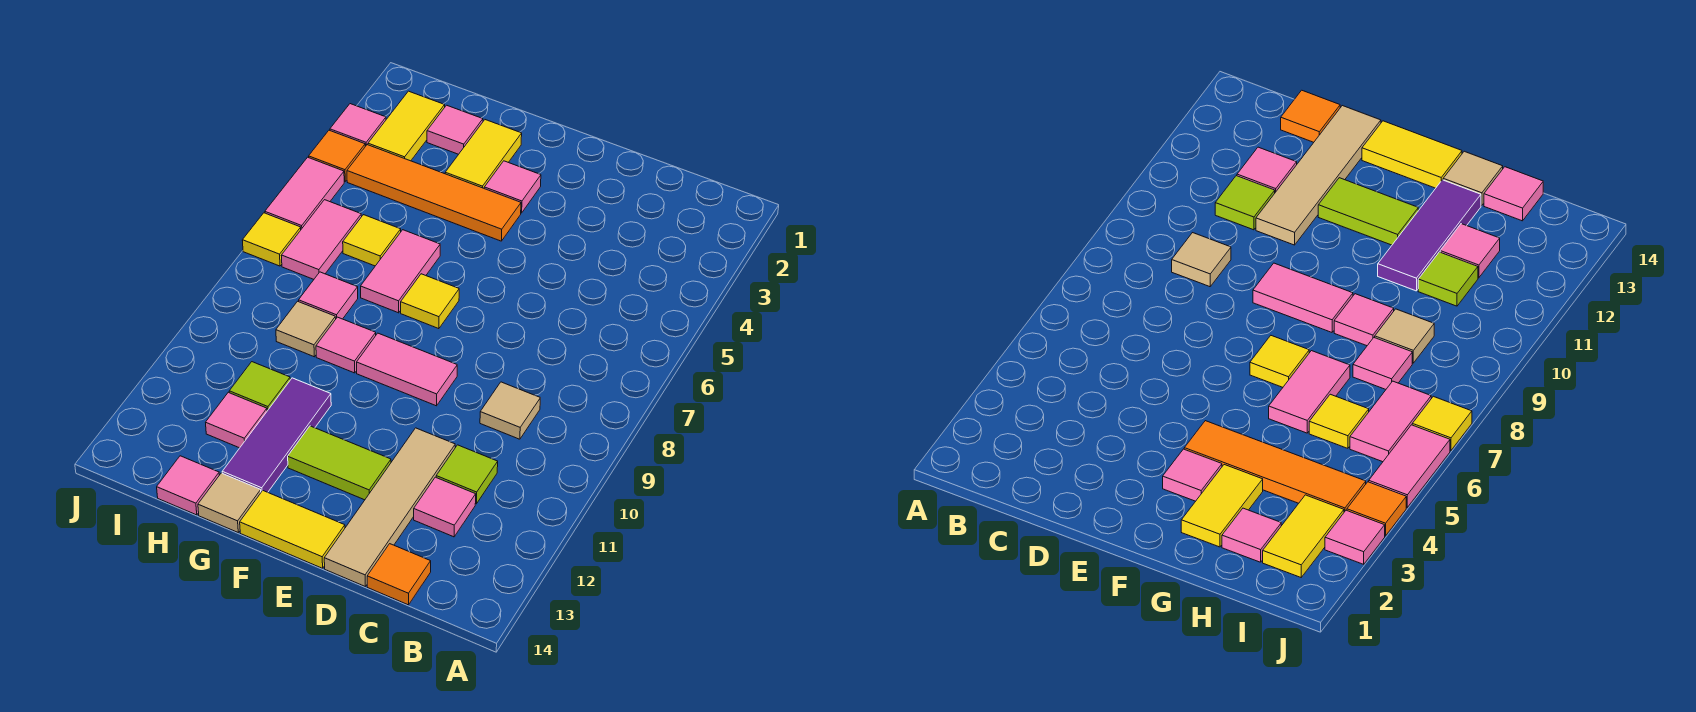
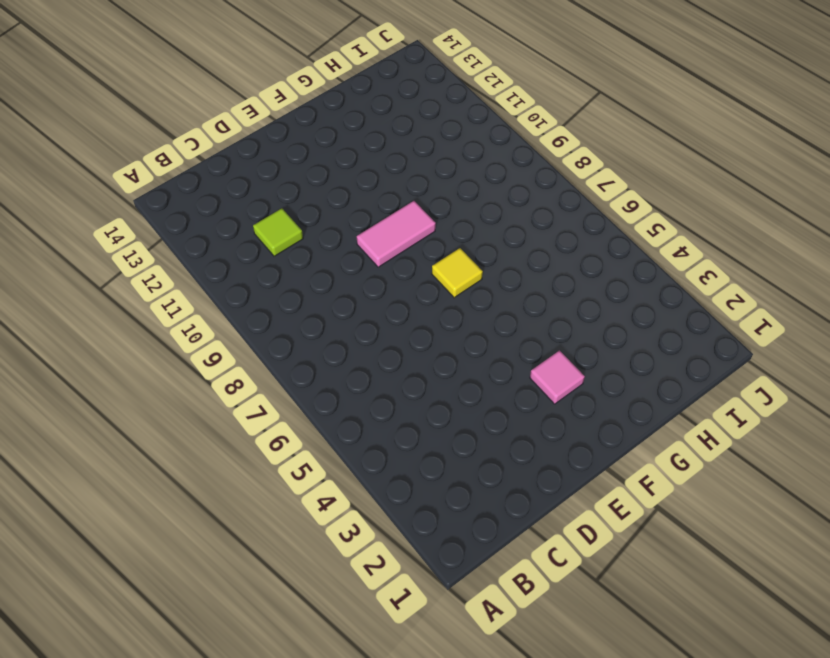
none -> tan 1x1 tile [480,382,540,439]
none -> pink 1x1 tile [414,477,476,537]
none -> orange 1x1 tile [367,544,431,605]

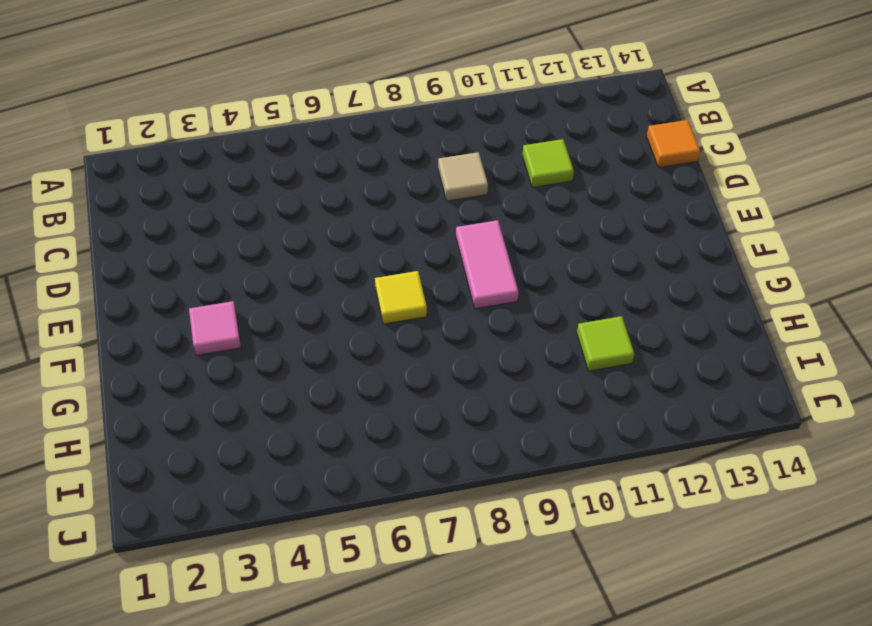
none -> pink 1x1 tile [414,477,476,537]
none -> tan 1x4 tile [324,428,455,586]
none -> lime 1x2 tile [288,426,391,500]

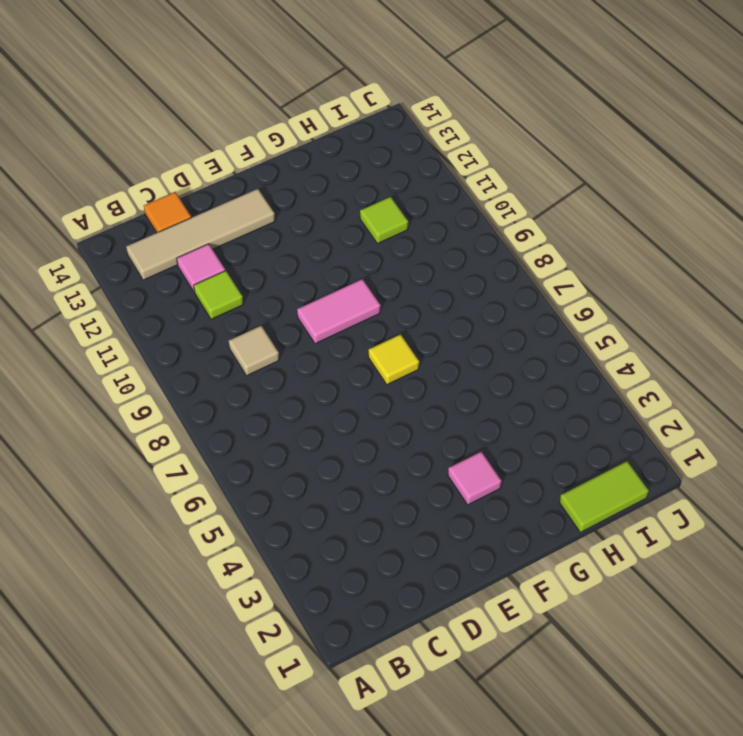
tan 1x4 tile [126,189,275,280] -> tan 1x4 tile turned to [324,428,455,586]
lime 1x2 tile [559,461,649,532] -> lime 1x2 tile moved to [288,426,391,500]
none -> yellow 1x2 tile [240,491,345,568]
none -> orange 1x4 tile [347,145,521,241]
none -> yellow 1x2 tile [445,120,522,188]

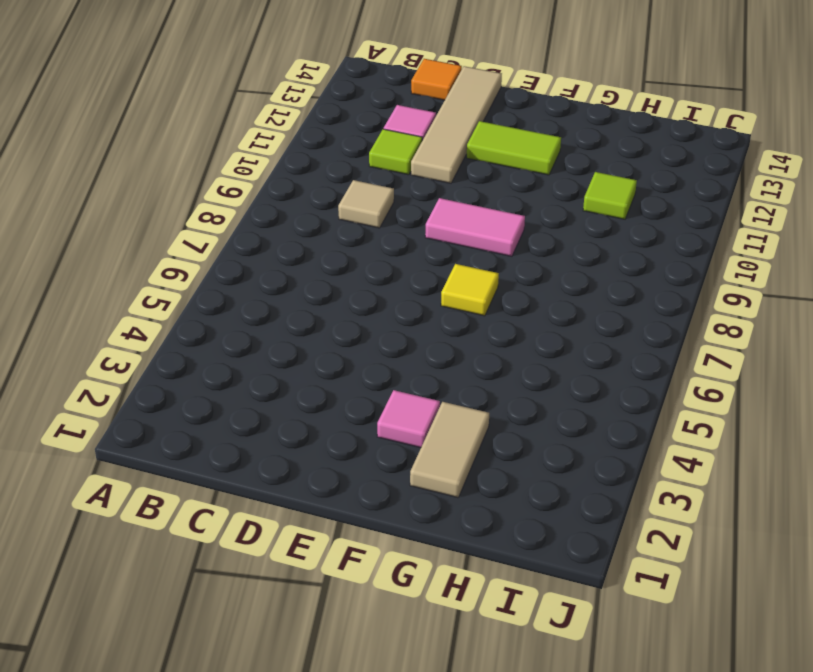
tan 1x2 tile [410,402,489,498] -> yellow 1x2 tile [445,120,522,188]
none -> yellow 1x2 tile [240,491,345,568]
none -> orange 1x4 tile [347,145,521,241]
none -> pink 1x2 tile [361,230,440,313]

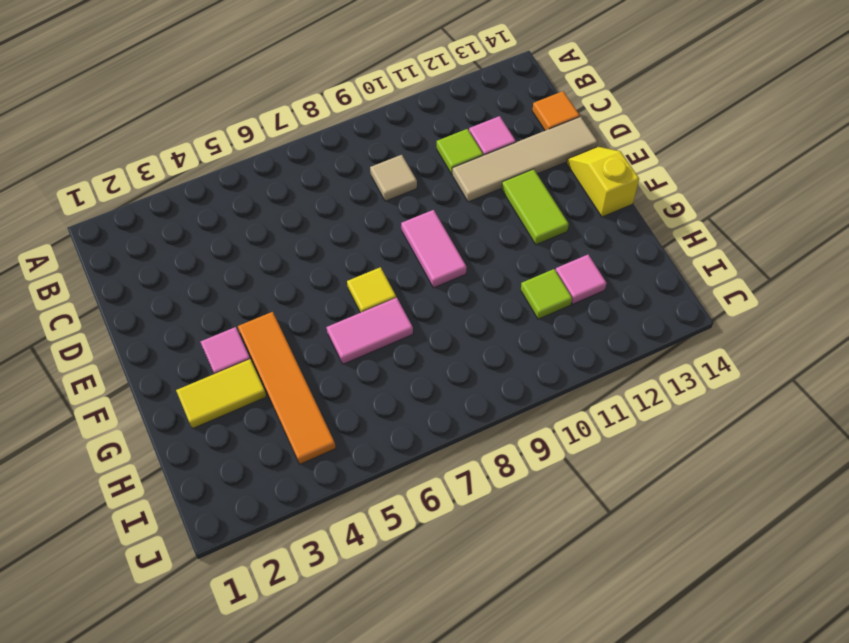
yellow 1x2 slope [567,147,639,217] -> yellow 1x2 tile [240,491,345,568]
none -> pink 1x1 tile [316,317,376,373]
none -> purple 1x3 tile [222,378,331,492]
none -> tan 1x1 tile [198,473,261,532]

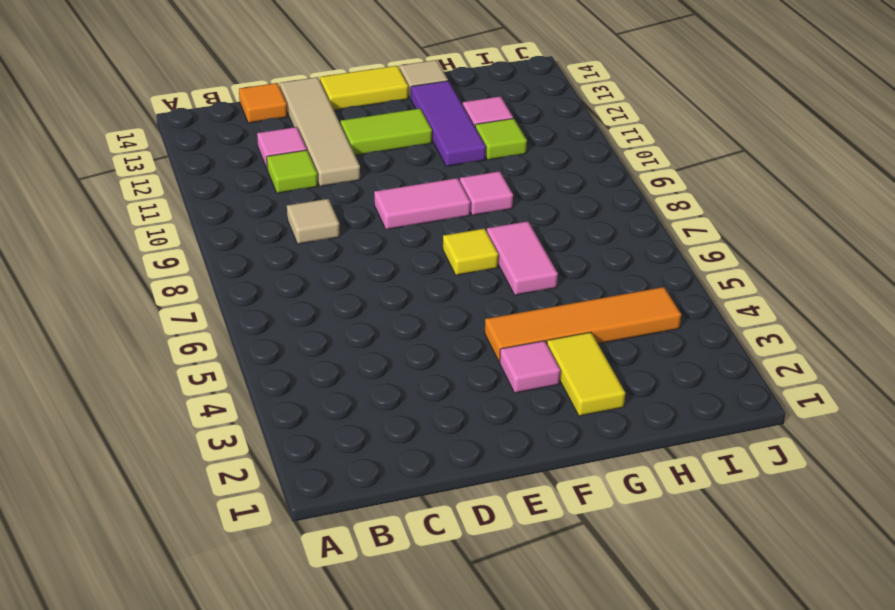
none -> pink 1x1 tile [427,105,483,154]
none -> yellow 1x1 tile [343,215,401,266]
none -> pink 1x1 tile [299,272,358,319]

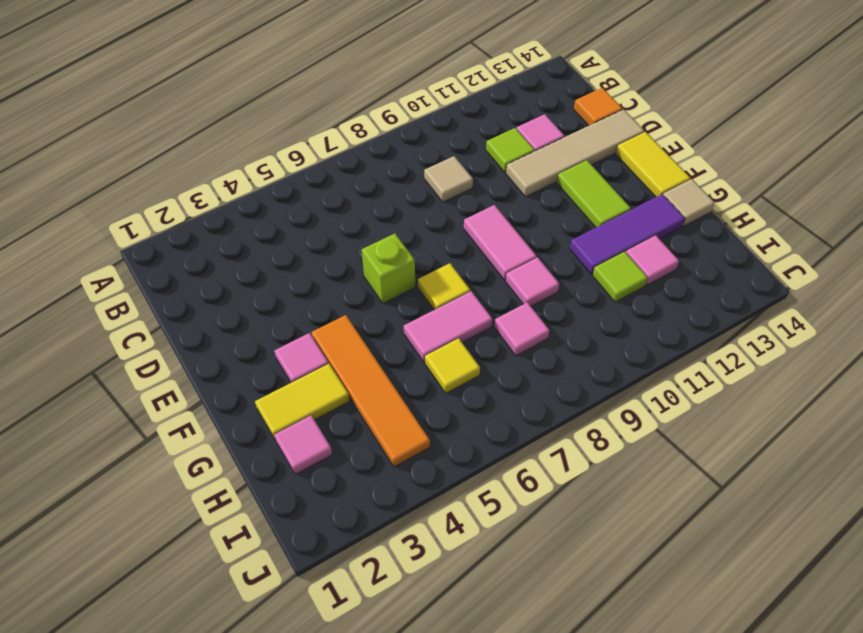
lime 1x1 brick [362,234,415,303] -> none
none -> tan 1x1 tile [276,301,336,357]
none -> pink 1x1 tile [157,456,219,515]
none -> yellow 1x2 tile [368,91,445,161]

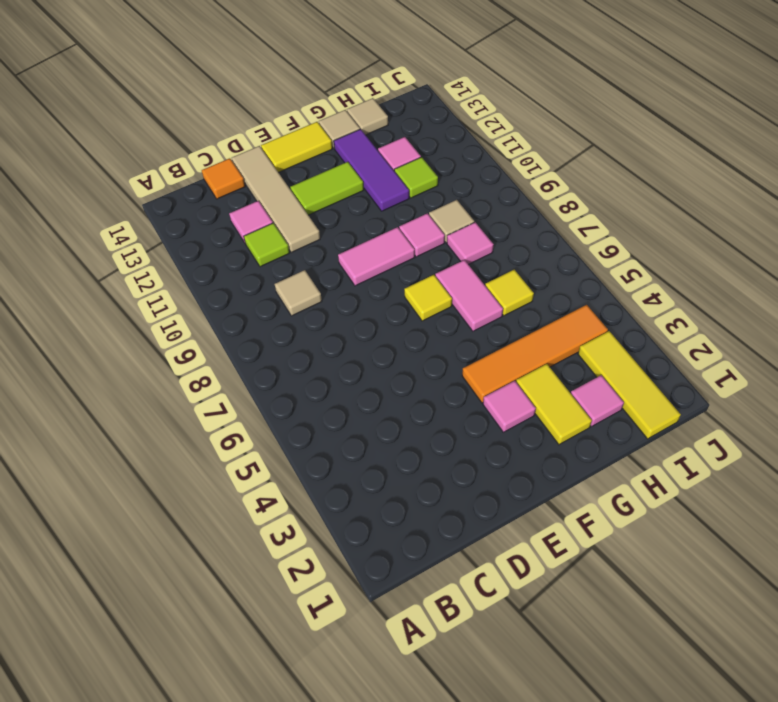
tan 1x1 tile [347,98,388,135] -> pink 1x1 tile [157,456,219,515]
yellow 1x3 tile [578,331,681,439] -> yellow 1x2 tile [368,91,445,161]
none -> pink 1x2 tile [281,200,362,279]
none -> pink 1x1 tile [330,104,386,146]
none -> orange 1x1 tile [309,130,365,182]

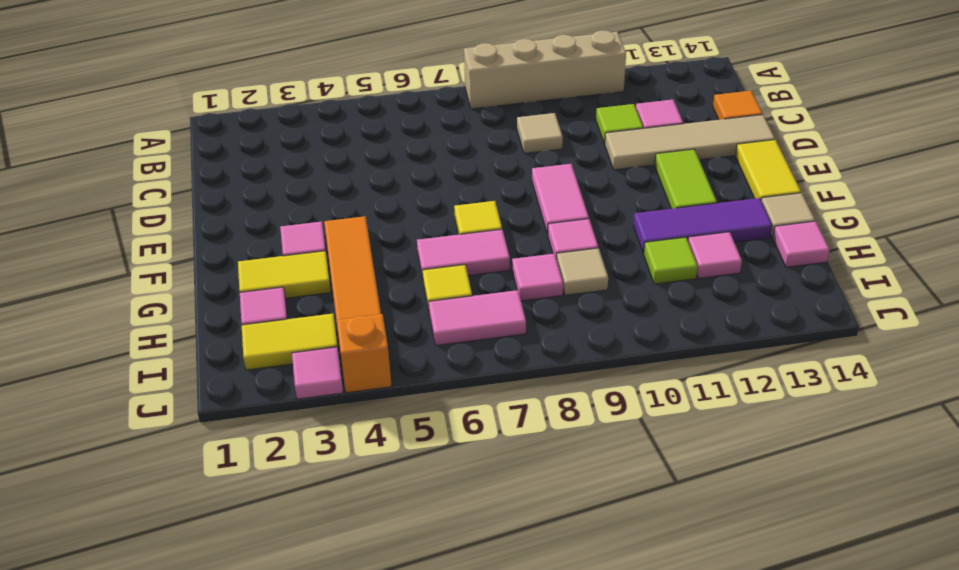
tan 1x4 brick [464,31,626,109] -> none
orange 1x1 brick [337,314,392,393] -> orange 1x1 tile [309,130,365,182]
none -> pink 1x2 tile [265,157,344,229]
none -> yellow 1x1 tile [242,213,301,266]

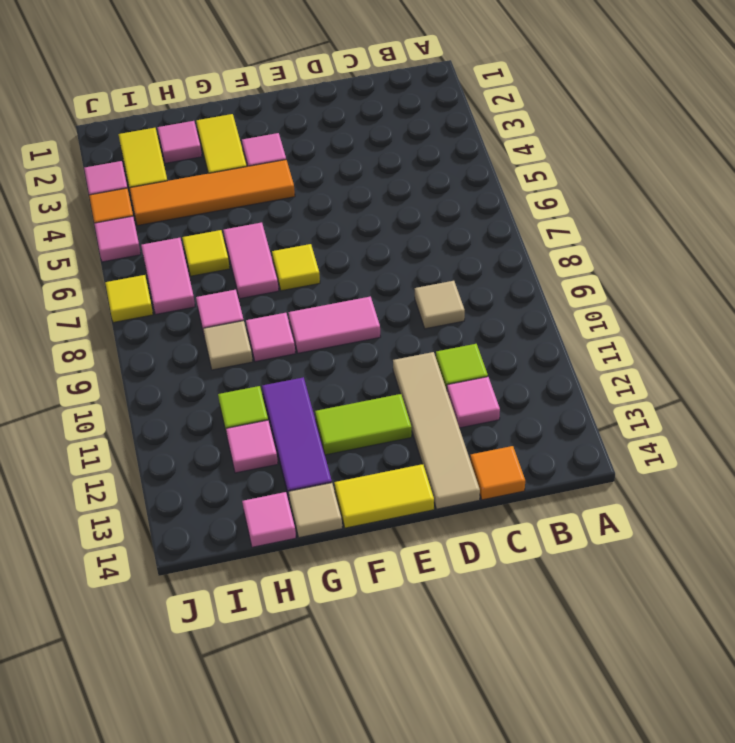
pink 1x1 tile [94,216,141,262] -> pink 1x2 tile [265,157,344,229]

